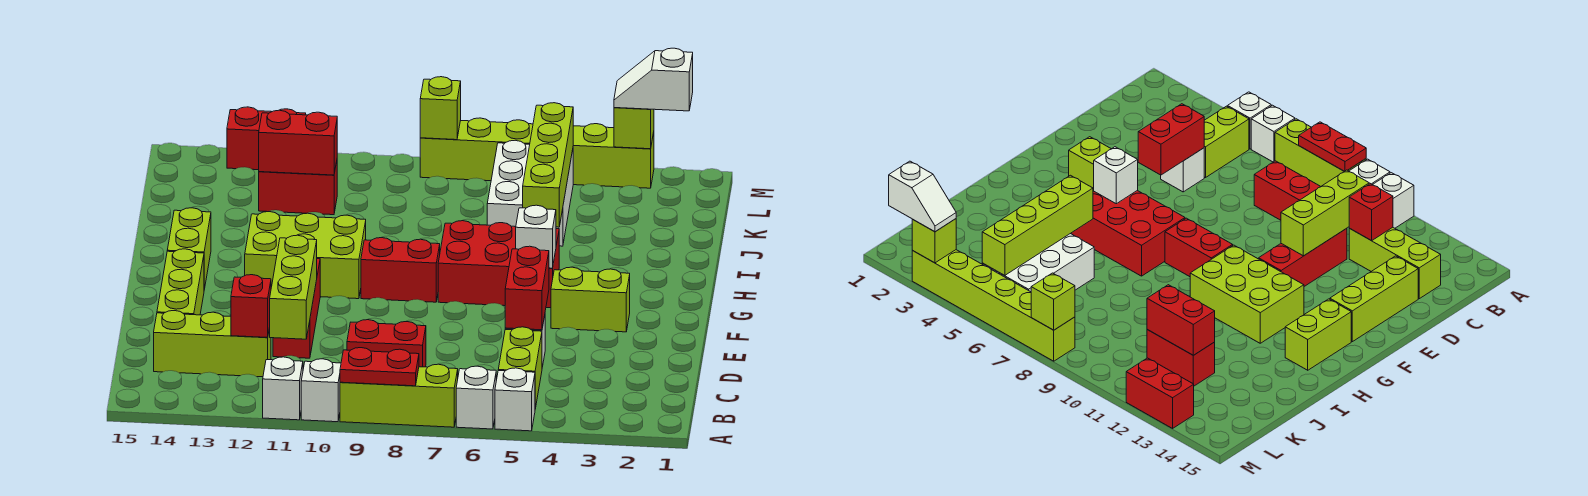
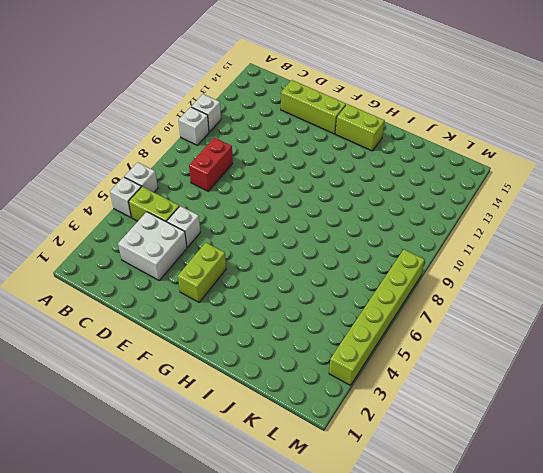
white 2x2 brick [118,212,187,280] -> none
none -> lime 1x3 brick [340,364,458,427]
none -> lime 1x3 brick [154,311,271,377]
none -> red 1x3 brick [273,259,320,358]
none -> red 2x3 brick [438,221,559,308]

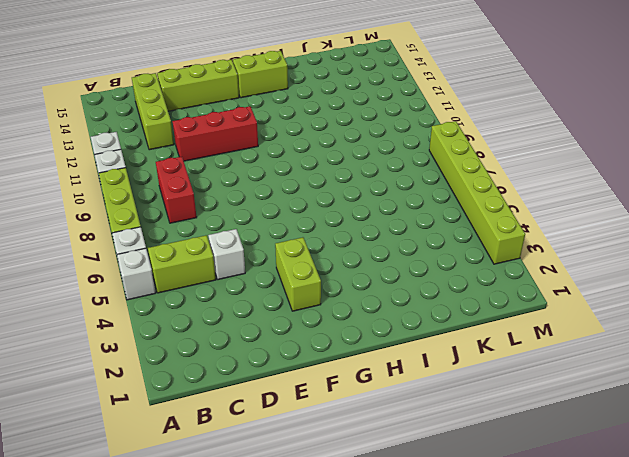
none -> red 2x3 brick [438,221,559,308]
none -> red 1x2 brick [361,238,440,302]
none -> lime 2x3 brick [245,212,366,299]
none -> white 2x3 brick [487,140,573,246]

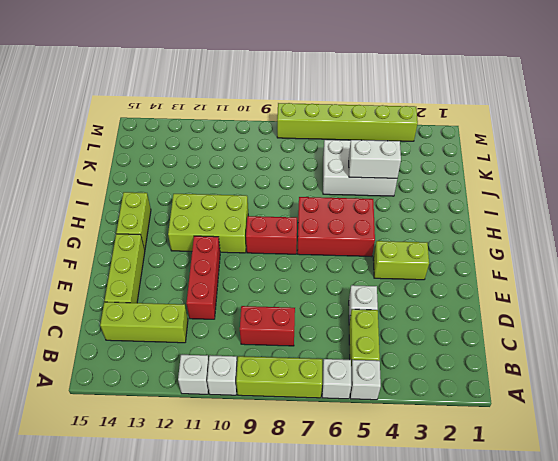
white 2x3 brick [323,140,397,196] -> white 2x3 brick turned to [487,140,573,246]
white 1x2 brick [349,140,401,178] -> lime 1x4 brick [523,103,573,227]
none -> red 1x2 brick [259,162,337,215]
none -> red 1x2 brick [227,107,306,170]
none -> red 1x2 plate [340,348,419,386]
none -> lime 1x3 brick [270,235,317,339]

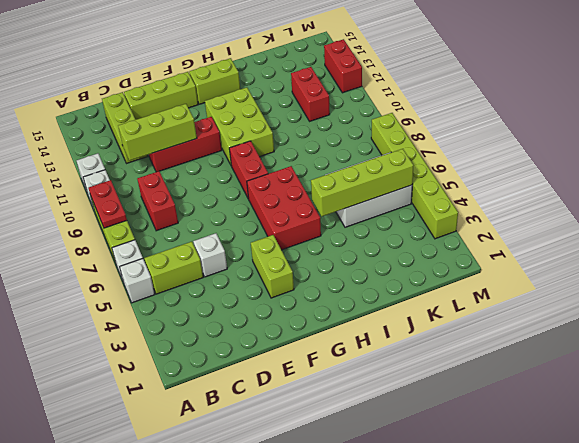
none -> red 1x1 brick [231,275,271,338]
none -> red 1x2 brick [505,246,549,330]
none -> white 1x1 brick [516,205,556,268]
none -> red 1x2 brick [259,110,337,175]

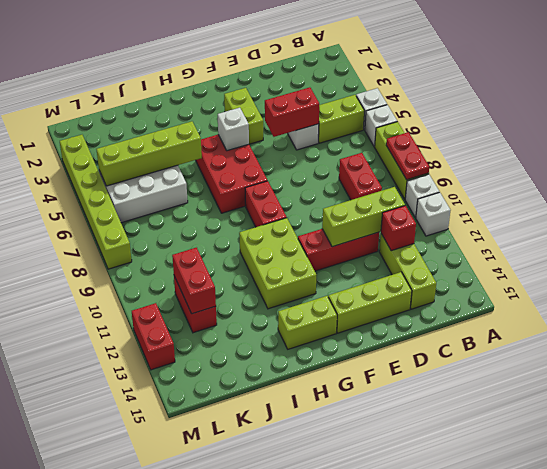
none -> lime 1x1 brick [614,108,654,149]
none -> lime 1x1 brick [420,77,461,140]
none -> white 1x2 slope [614,48,693,111]

